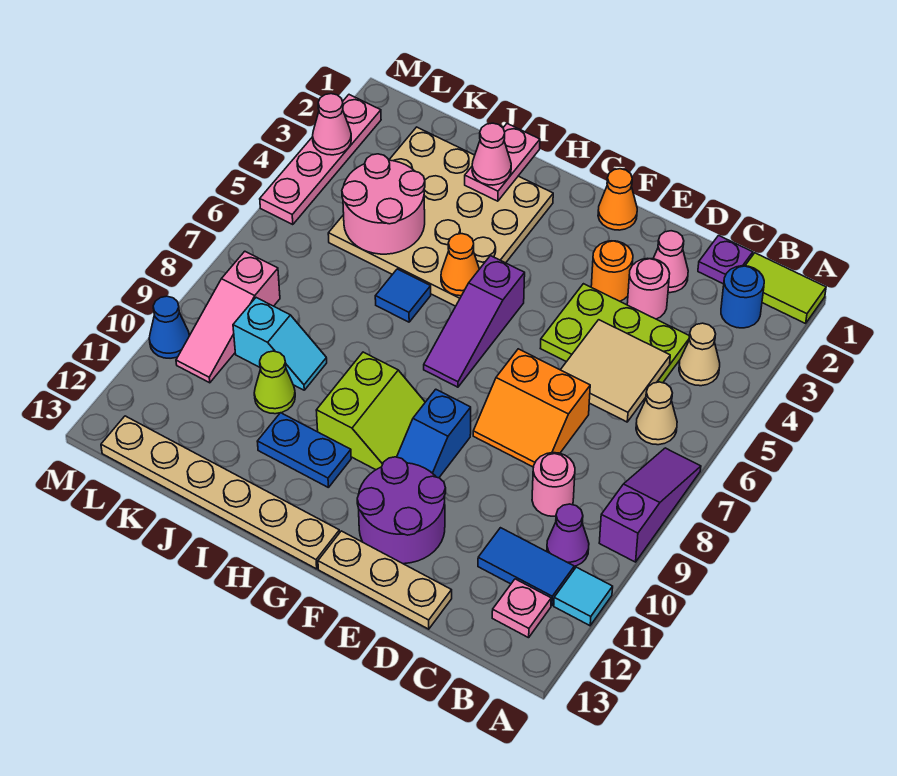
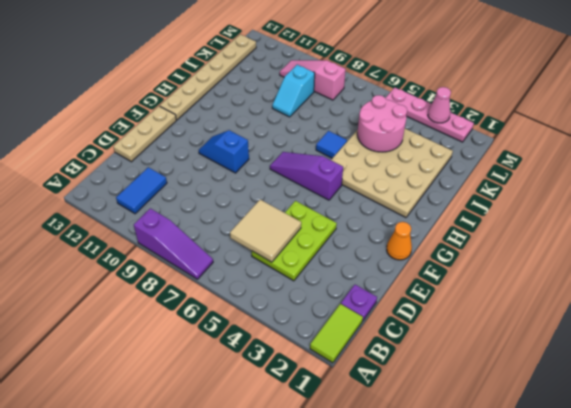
none -> cyan 1x1 tile [554,567,613,626]
none -> blue 1x1 round brick [721,266,764,328]
none -> tan 1x1 cone [679,323,720,386]
none -> tan 1x1 cone [636,382,677,445]

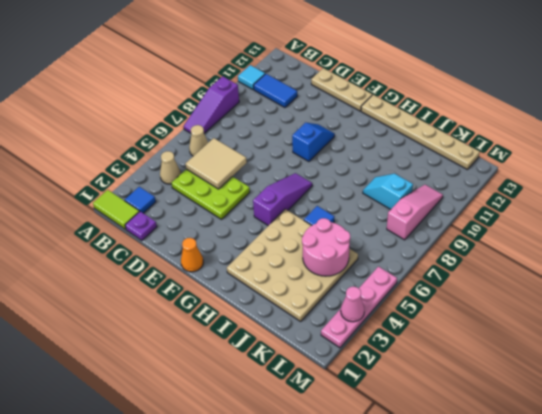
blue 1x1 tile [125,187,156,213] -> blue 1x1 round brick [721,266,764,328]
none -> purple 1x1 cone [547,504,589,566]
none -> pink 1x1 plate [492,579,551,638]
none -> pink 1x1 round brick [532,453,575,516]
none -> pink 1x1 cone [653,231,688,293]

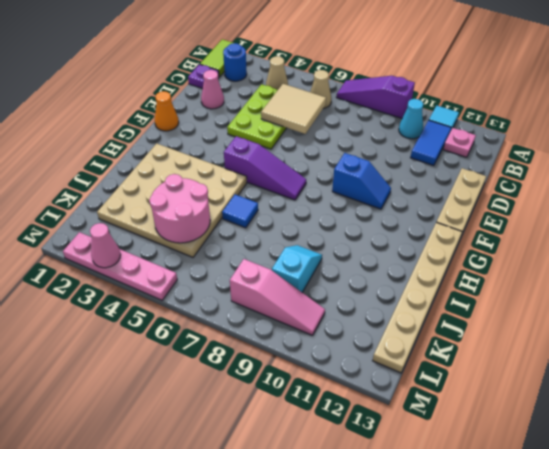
cyan 1x1 cone [399,99,423,139] -> purple 1x1 cone [547,504,589,566]
none -> pink 1x1 round brick [532,453,575,516]
none -> pink 1x1 round brick [627,258,670,319]
none -> orange 2x2 slope [473,349,590,467]
none -> orange 1x1 round brick [591,241,633,301]

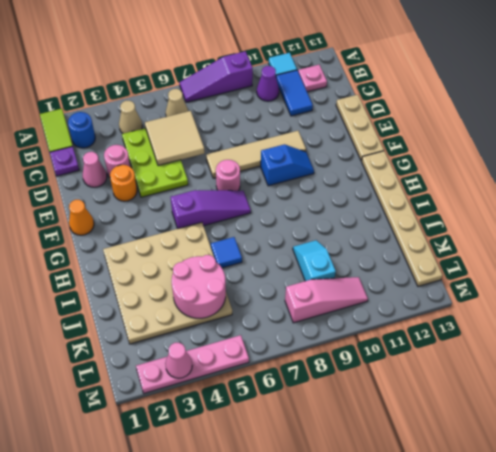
tan 1x4 tile [206,131,306,178] -> orange 2x2 slope [473,349,590,467]
pink 1x1 round brick [216,160,240,191] -> pink 1x1 round brick moved to [532,453,575,516]
none -> purple 2x2 round brick [357,457,446,564]
none -> lime 2x2 slope [316,352,425,470]
none -> blue 1x2 plate [257,413,351,488]
none -> lime 1x1 cone [254,351,295,414]

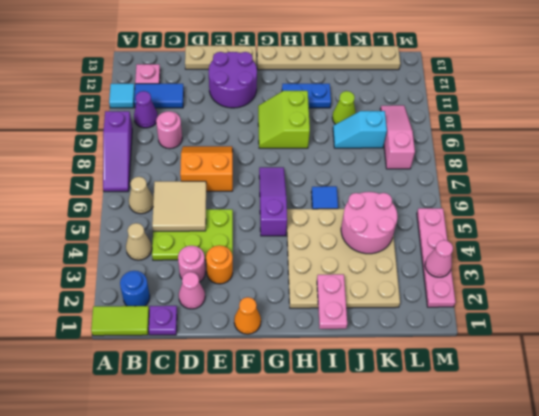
none -> blue 1x2 slope [397,389,471,478]
none -> blue 1x1 cone [149,296,189,358]
none -> orange 1x1 cone [441,234,479,296]
none -> pink 1x1 cone [472,123,511,185]

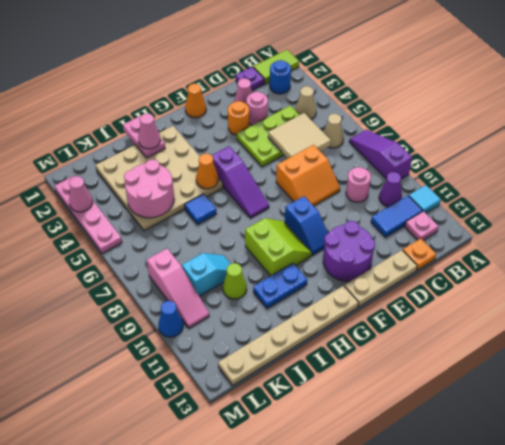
orange 1x1 plate [403,238,436,270] -> none

